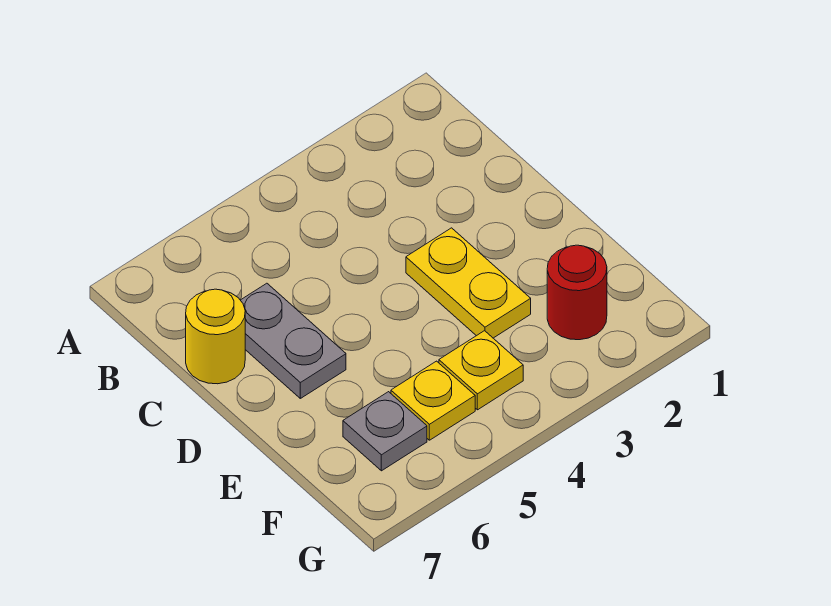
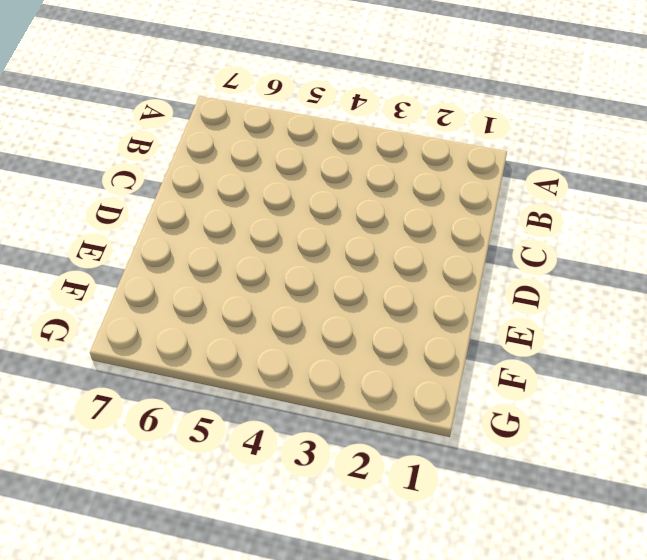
none -> grey 1x2 plate [241,283,346,398]
none -> yellow 1x1 round brick [186,289,245,384]

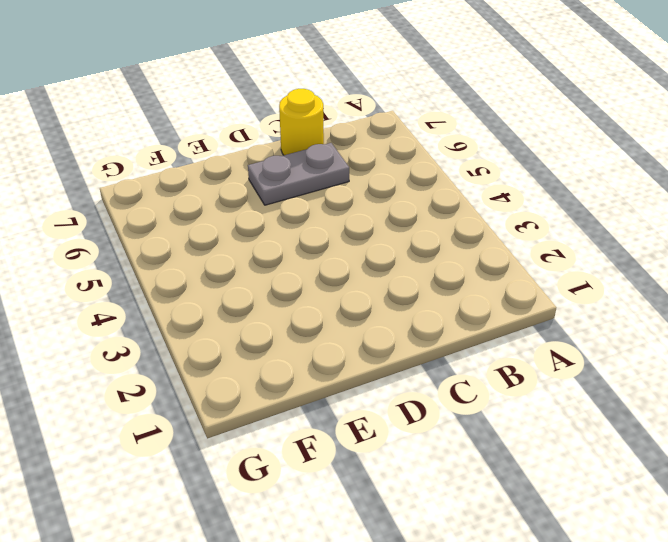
none -> yellow 1x2 plate [406,228,531,338]
none -> red 1x1 round brick [547,245,607,340]

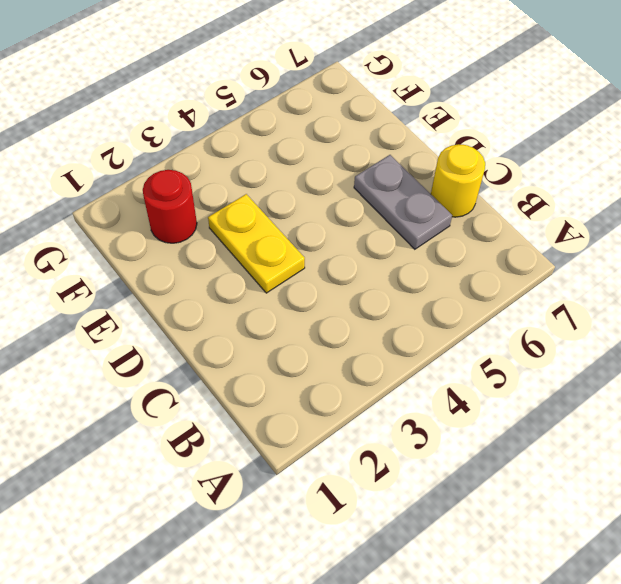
none -> yellow 1x1 plate [439,331,523,410]
none -> yellow 1x1 plate [391,361,475,440]

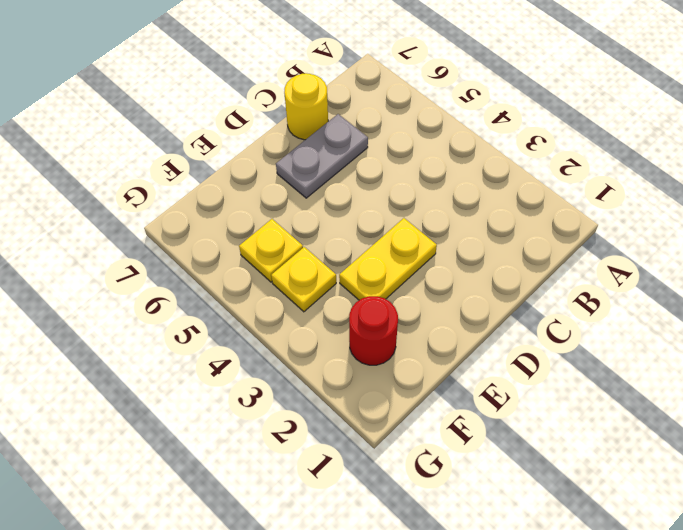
none -> grey 1x1 plate [343,392,427,471]

